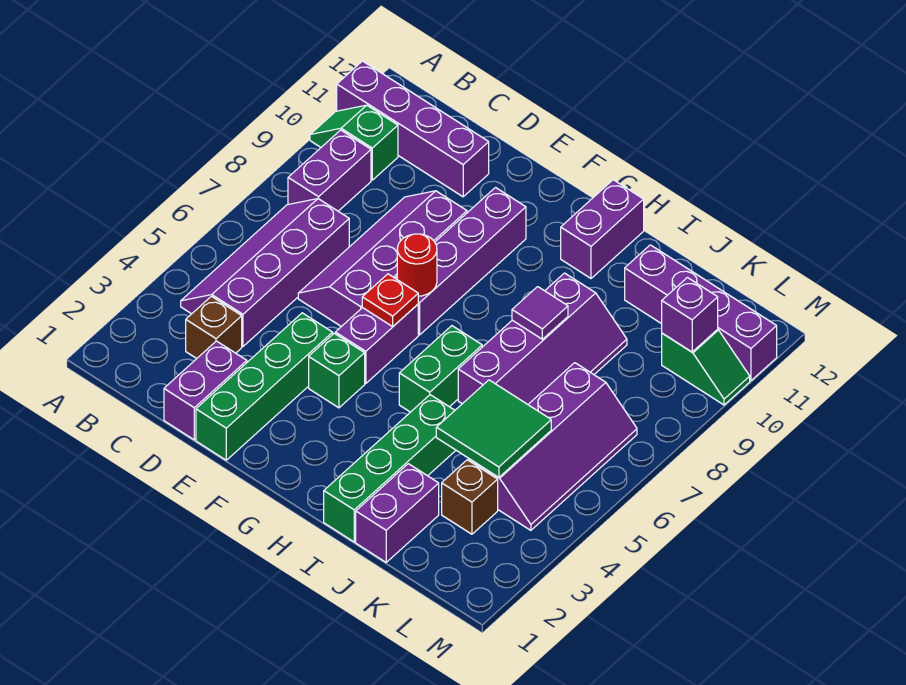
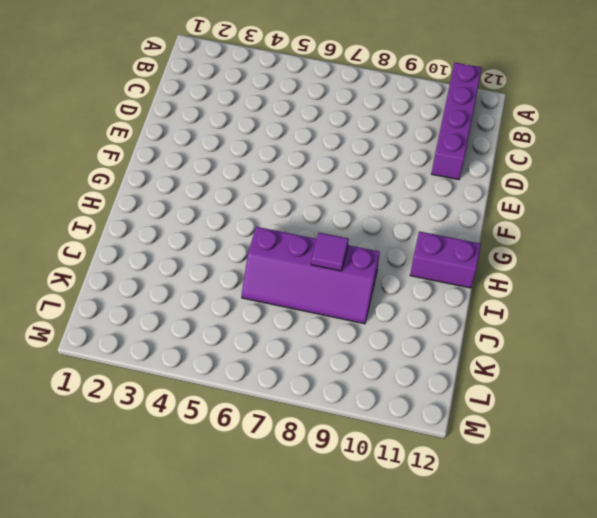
none -> green 1x2 slope [310,105,398,180]
none -> purple 2x4 slope [181,199,349,346]
none -> purple 1x2 brick [288,130,371,211]

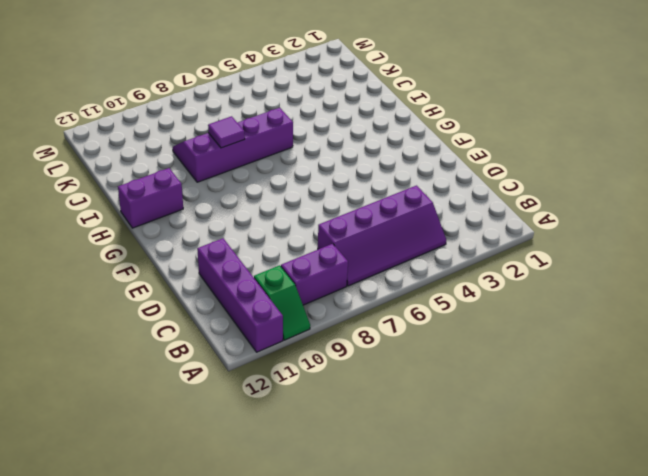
none -> brown 1x1 brick [186,296,242,358]
none -> purple 1x2 brick [164,341,247,440]
none -> purple 2x4 slope [298,191,467,327]

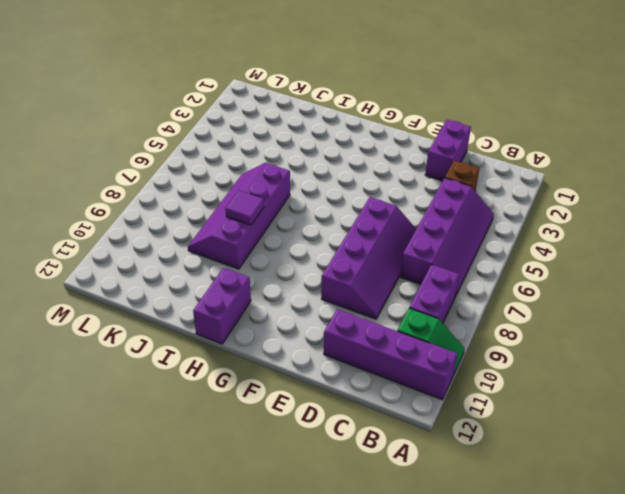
none -> green 1x4 brick [196,313,333,460]
none -> green 1x1 brick [309,333,365,408]
none -> purple 1x2 brick [335,305,418,384]

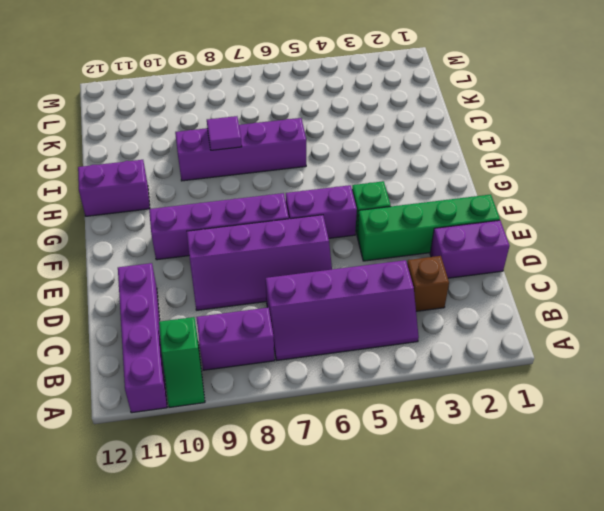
none -> green 1x2 brick [399,326,482,412]
none -> green 1x4 brick [324,395,456,542]
none -> purple 1x2 brick [356,464,439,562]

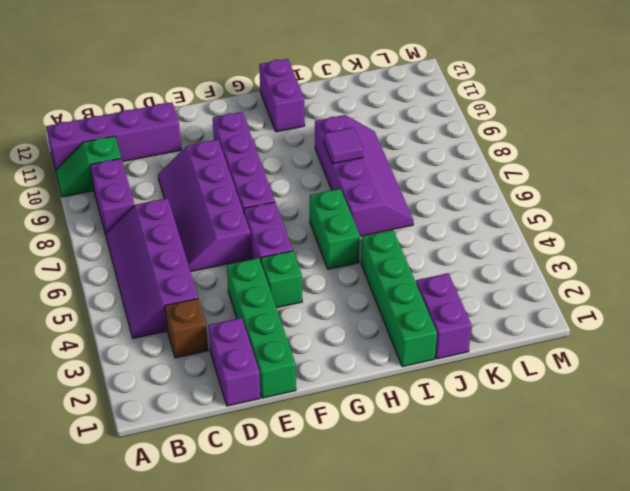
none -> purple 1x4 brick [625,245,777,381]
none -> brown 1x1 brick [442,460,498,534]
none -> purple 2x4 slope [468,363,637,530]

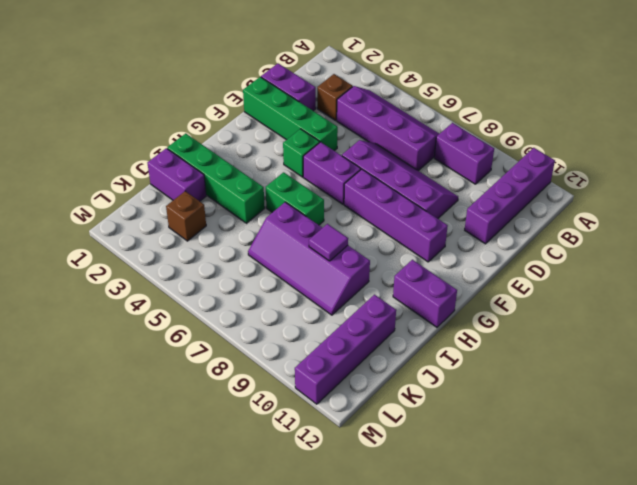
none -> green 1x2 slope [310,105,398,180]
none -> purple 2x4 slope [468,363,637,530]
none -> green 1x2 slope [662,329,750,405]

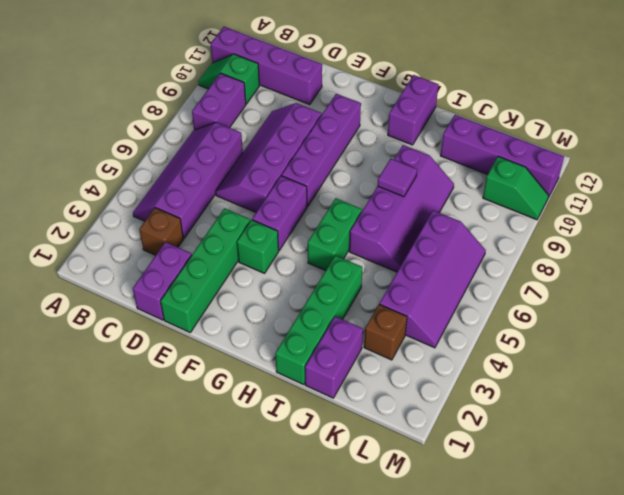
none -> red 1x1 plate [362,274,418,326]
none -> red 1x1 round brick [397,234,437,296]
none -> green 2x2 tile [436,380,551,478]

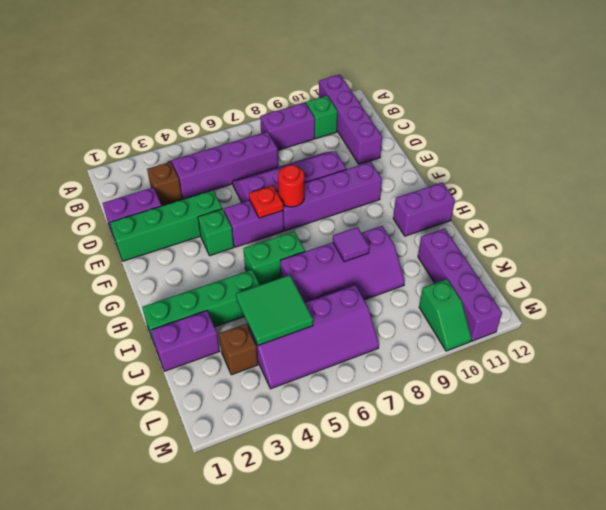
none -> purple 1x1 brick [662,278,718,352]

